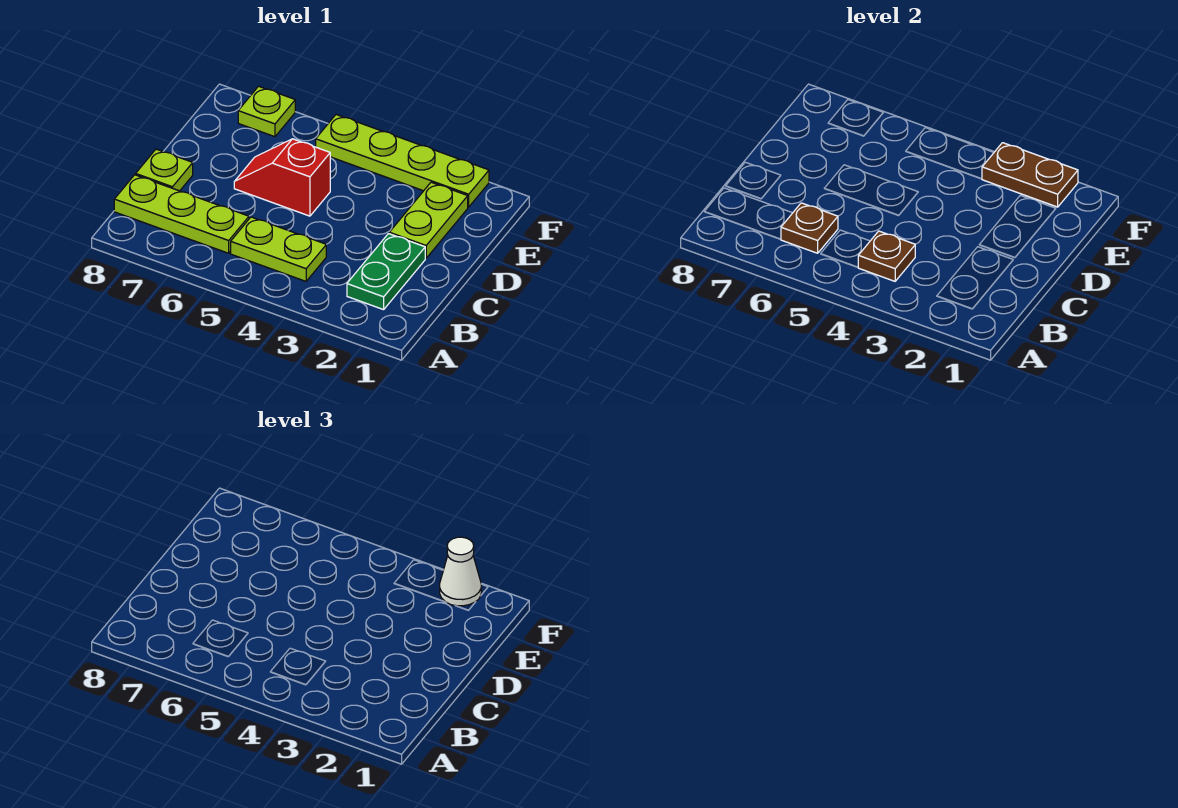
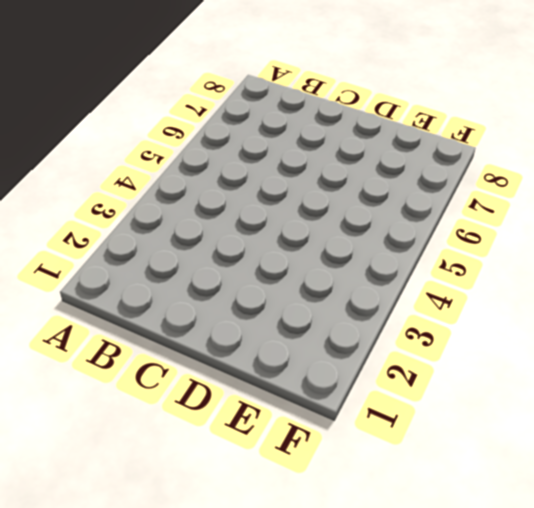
none -> green 1x2 plate [347,234,425,310]
none -> lime 1x2 plate [231,217,326,281]
none -> lime 1x3 plate [114,175,249,253]

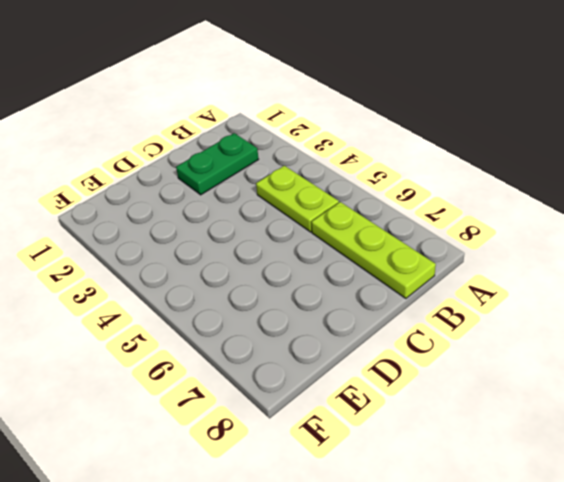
none -> lime 1x1 plate [136,149,193,191]
none -> lime 1x2 plate [389,182,468,258]
none -> red 1x2 slope [234,139,330,216]

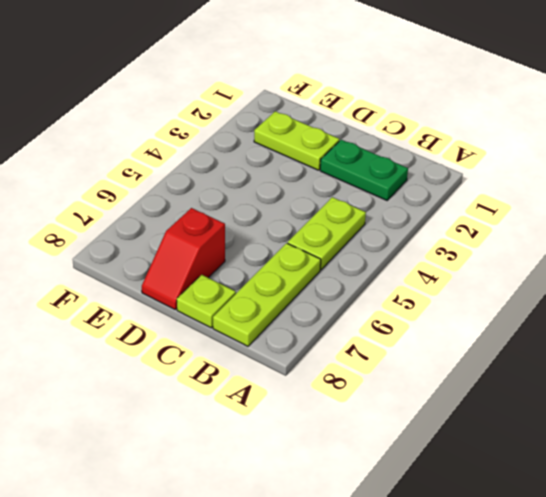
red 1x2 slope [142,208,225,309] -> red 1x2 slope moved to [234,139,330,216]
none -> lime 1x4 plate [316,115,489,207]
none -> lime 1x1 plate [238,86,295,137]
none -> brown 1x1 plate [858,231,915,281]

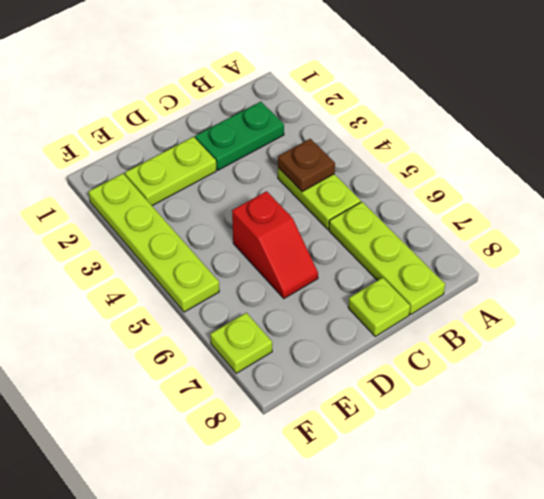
none -> brown 1x1 plate [781,203,838,253]
none -> brown 1x2 plate [982,143,1078,207]
none -> white 1x1 cone [440,537,481,606]

